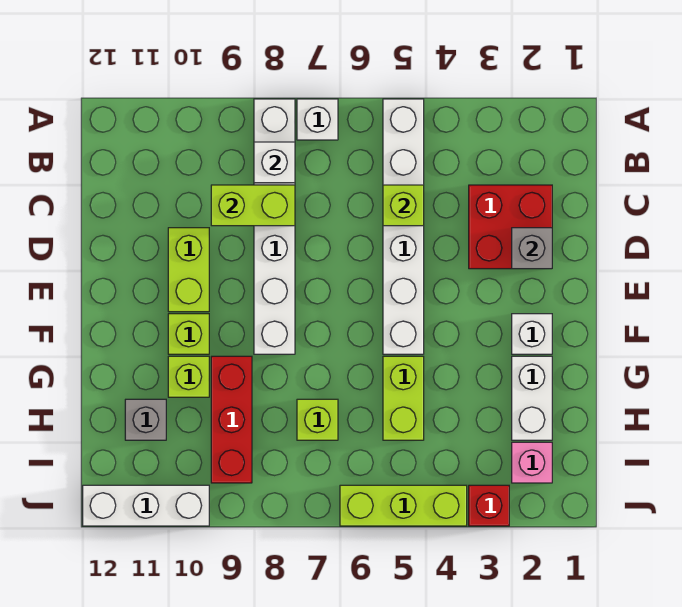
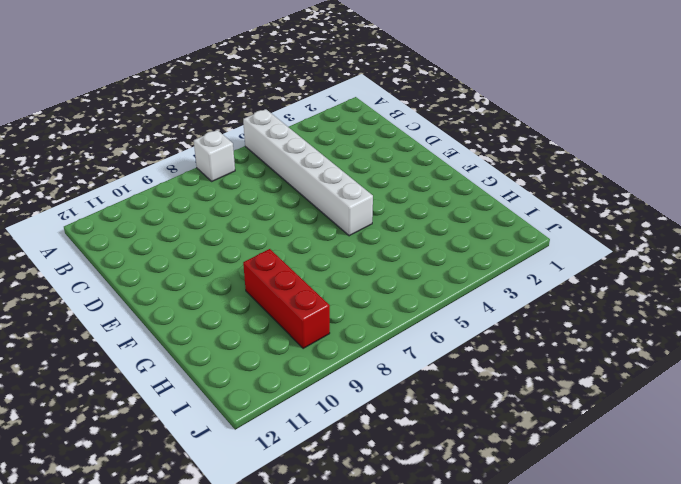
none -> white 1x6 brick [254,99,295,354]
none -> red 2x2 brick [469,185,552,269]
none -> lime 1x2 brick [168,228,209,312]

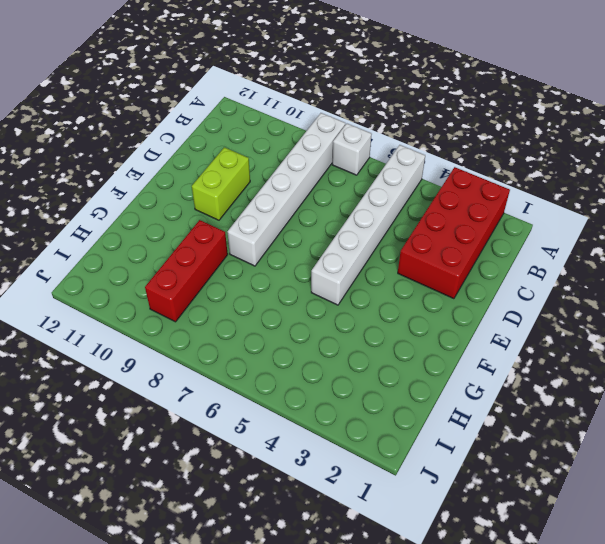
red 2x4 brick [398,167,510,299] -> red 2x2 brick [469,185,552,269]
none -> white 1x1 brick [512,314,552,354]
none -> lime 1x1 brick [168,314,209,354]
none -> white 1x2 brick [512,356,552,440]

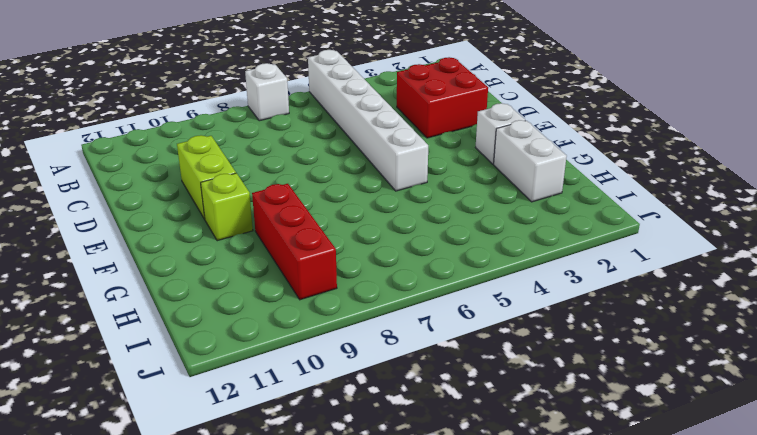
none -> white 1x6 brick [254,99,295,354]
none -> lime 1x2 brick [383,356,424,440]
none -> lime 1x1 brick [168,356,209,397]

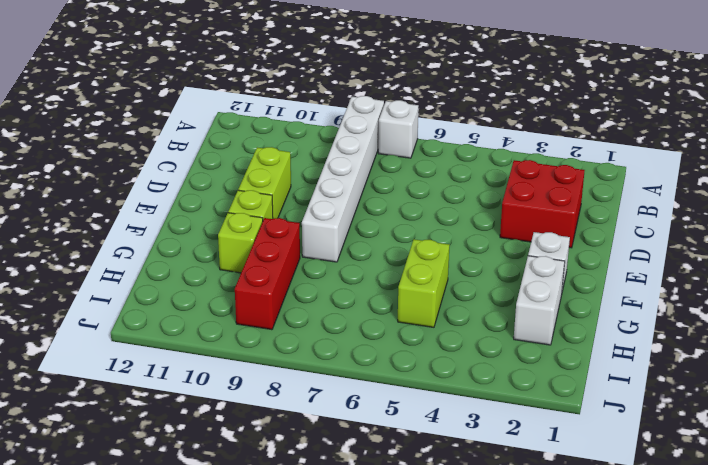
none -> white 1x6 brick [383,99,424,354]
none -> lime 1x1 brick [297,399,338,440]
none -> grey 1x1 brick [125,399,166,440]

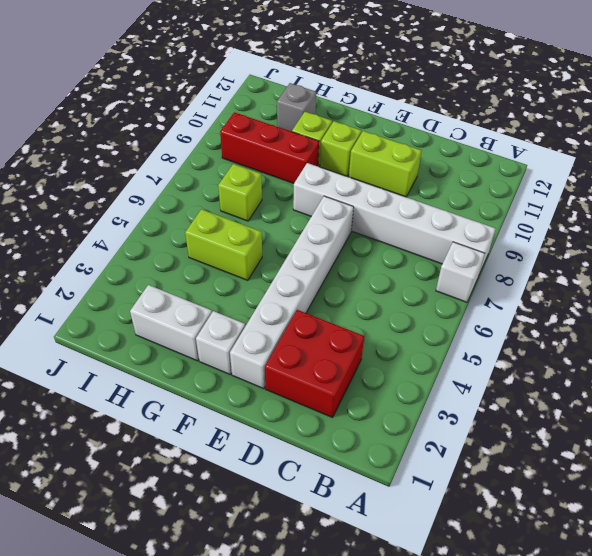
white 1x6 brick [230,196,354,389] -> white 1x6 brick turned to [383,99,424,354]
none -> pink 1x1 brick [512,442,552,483]
none -> red 1x1 brick [469,485,509,526]
none -> lime 1x3 brick [340,485,467,526]

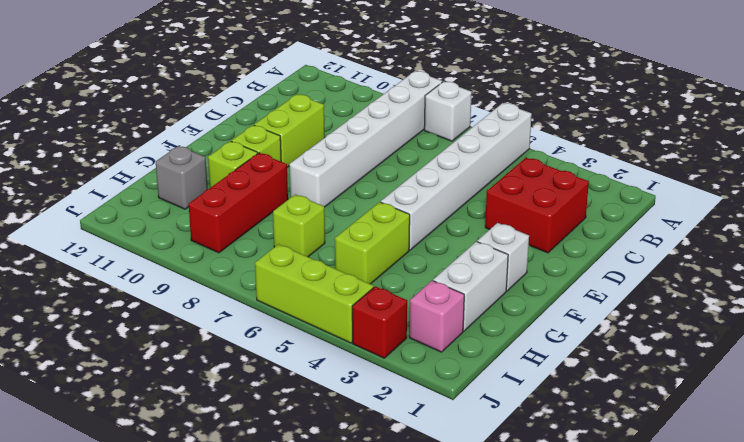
none -> white 1x3 brick [83,485,209,526]
none -> white 1x1 brick [254,142,295,183]
none -> lime 1x1 brick [383,185,424,226]

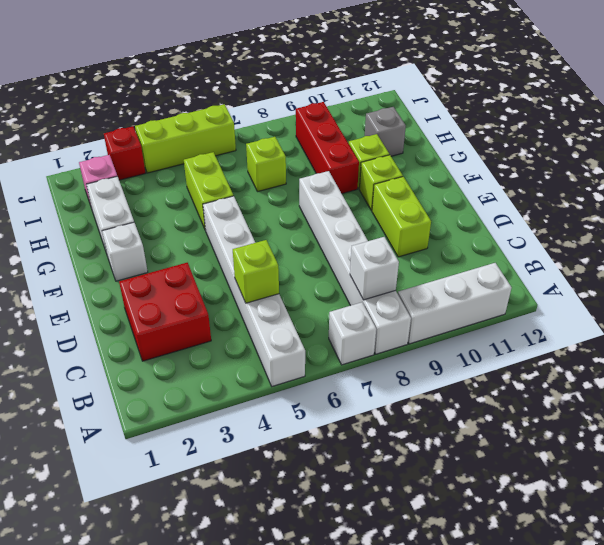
white 1x3 brick [398,263,512,344] -> white 1x3 brick moved to [83,485,209,526]
none -> lime 1x2 brick [211,185,295,226]
none -> grey 1x1 brick [512,228,552,269]

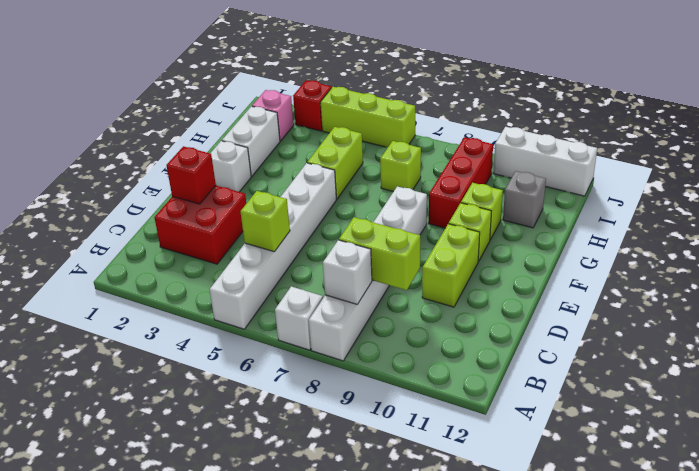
red 1x1 brick [166,146,216,204] -> grey 1x1 brick [512,228,552,269]

